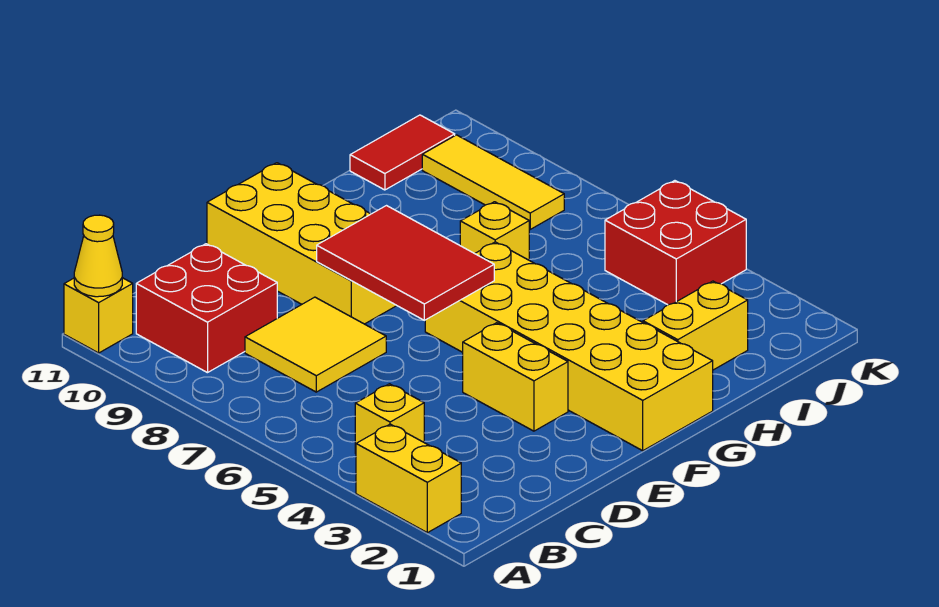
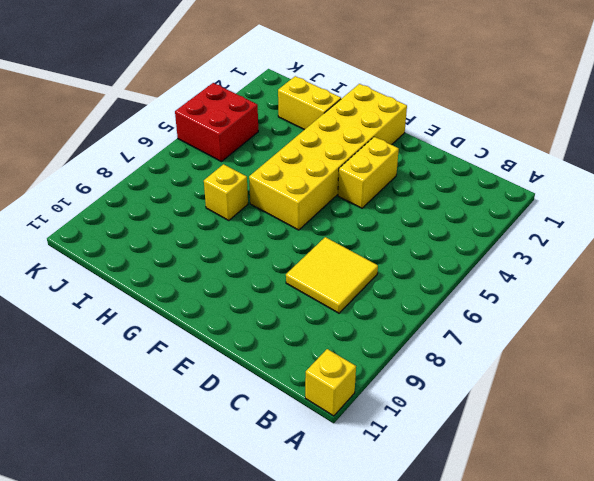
none -> yellow 1x2 brick [356,424,461,533]
none -> yellow 1x1 brick [355,384,424,453]
none -> red 2x2 brick [136,244,277,373]

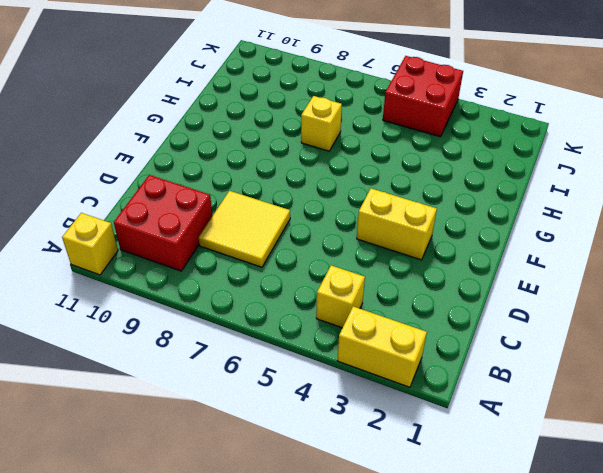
none -> yellow 2x4 brick [207,163,397,324]
none -> yellow 2x6 brick [425,242,713,451]
none -> yellow 1x2 brick [643,281,748,370]

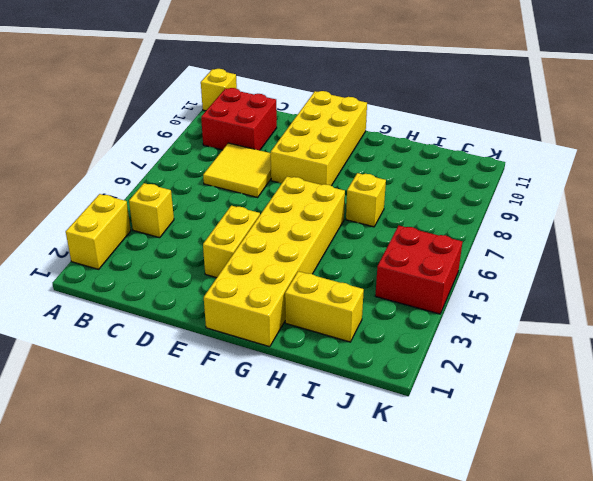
none -> red 1x2 tile [350,115,455,190]
none -> yellow 1x3 tile [422,135,564,229]
none -> yellow 1x1 cone [74,215,122,297]

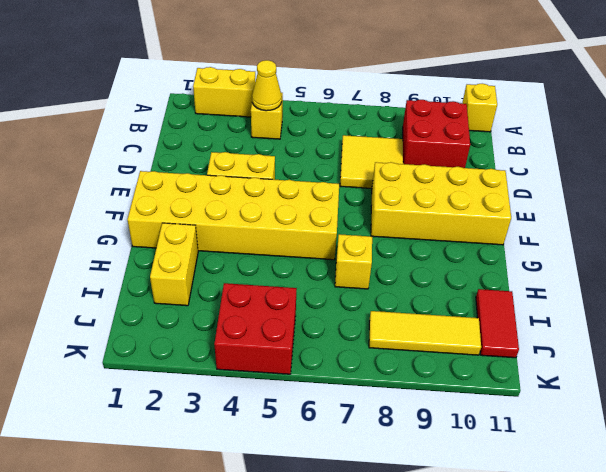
yellow 1x1 cone [252,60,282,111] -> yellow 1x1 cone moved to [74,215,122,297]
none -> red 2x3 tile [317,206,494,320]

